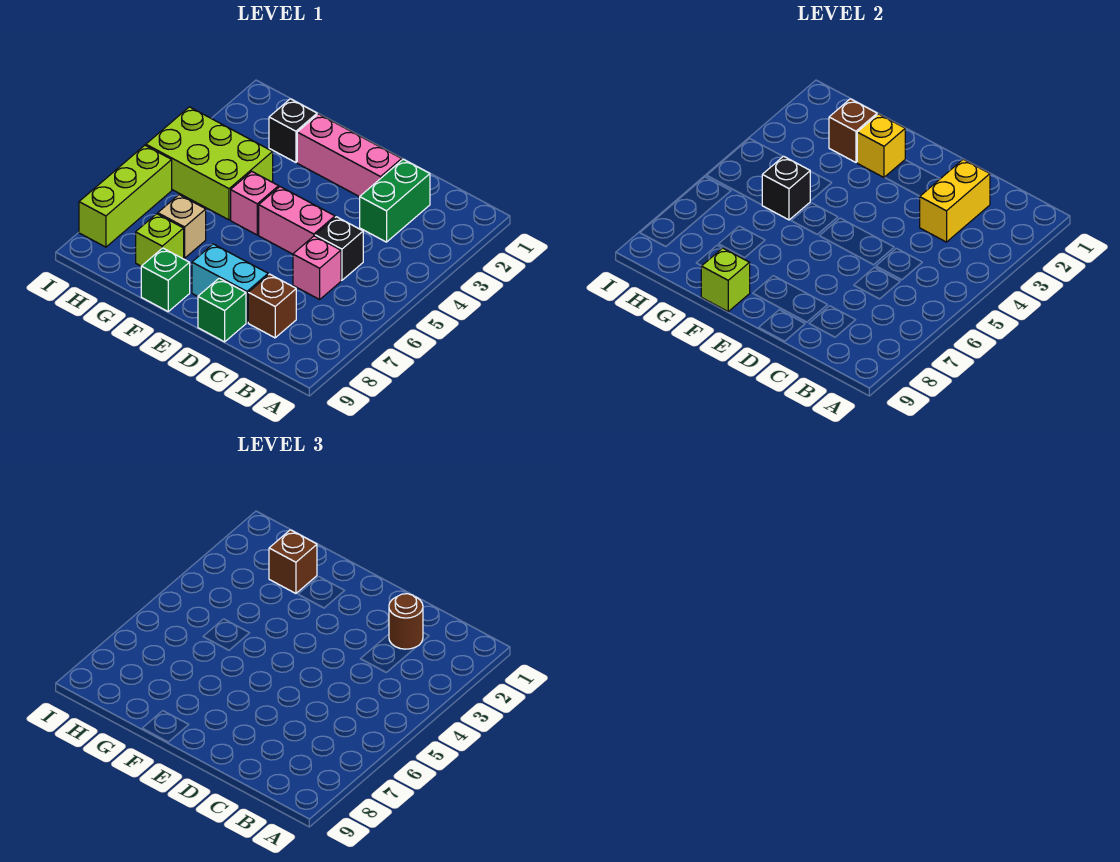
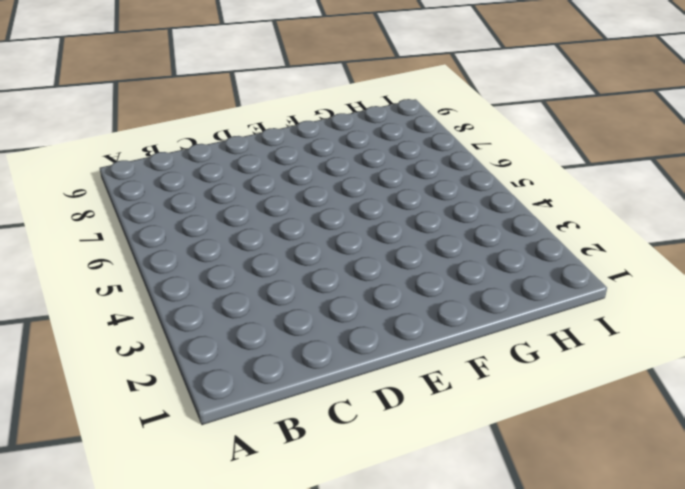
none -> green 1x2 brick [360,159,430,242]
none -> black 1x1 brick [315,217,363,280]
none -> pink 1x1 brick [293,236,341,299]

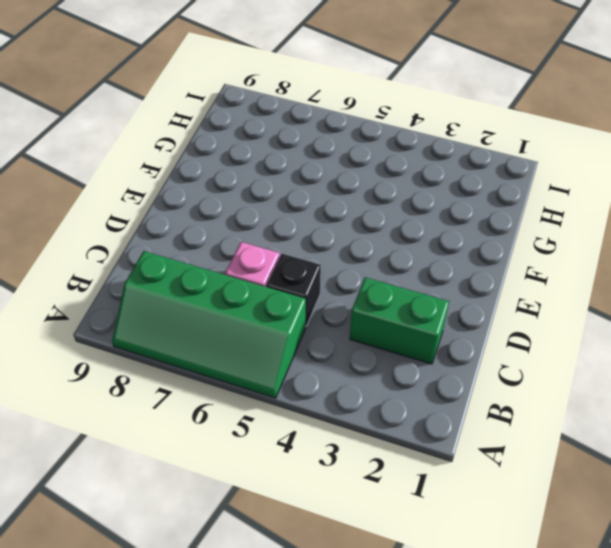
green 2x4 slope [112,251,306,398] -> none
none -> brown 1x1 brick [248,274,296,338]
none -> pink 1x3 brick [297,114,402,197]
none -> pink 1x2 brick [259,187,335,254]

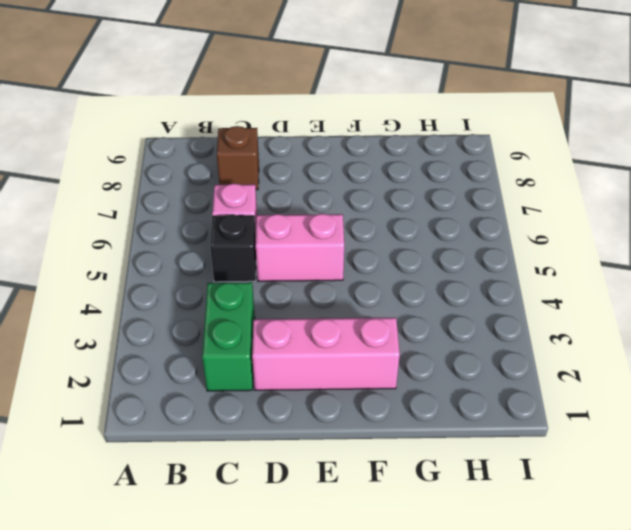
none -> cyan 1x2 brick [192,244,268,323]
none -> green 1x1 brick [198,278,246,342]
none -> pink 1x1 brick [231,171,279,235]

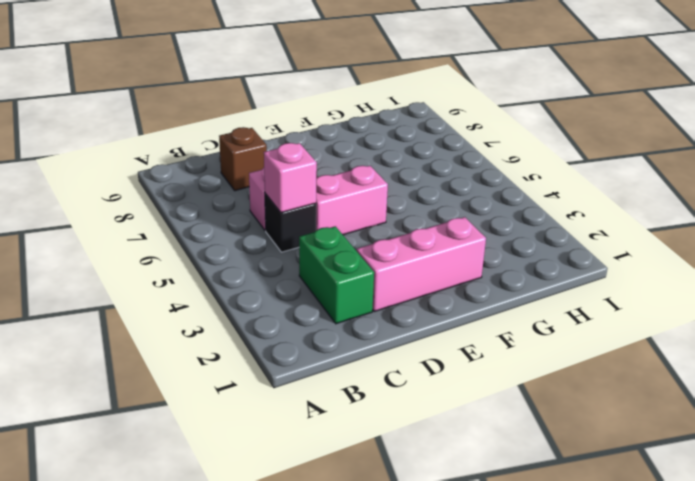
pink 1x1 brick [264,143,317,213] -> pink 1x1 brick moved to [231,171,279,235]
none -> cyan 1x2 brick [192,244,268,323]
none -> green 1x1 brick [198,278,246,342]
none -> green 1x1 brick [141,248,190,311]

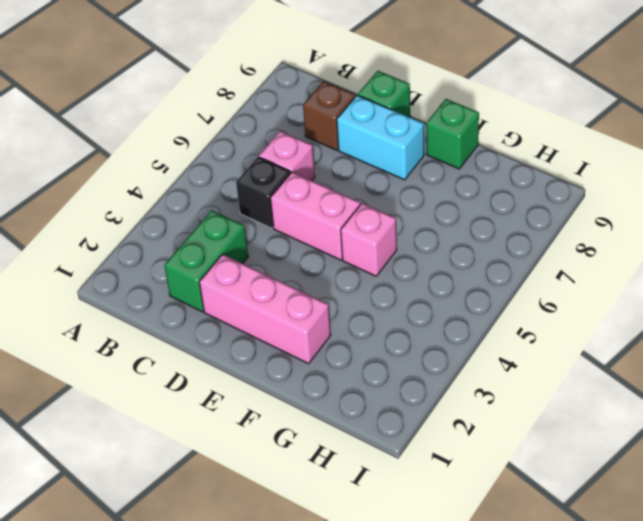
none -> black 1x1 brick [269,99,317,162]
none -> lime 2x3 brick [146,107,273,220]
none -> tan 1x1 brick [158,195,206,258]

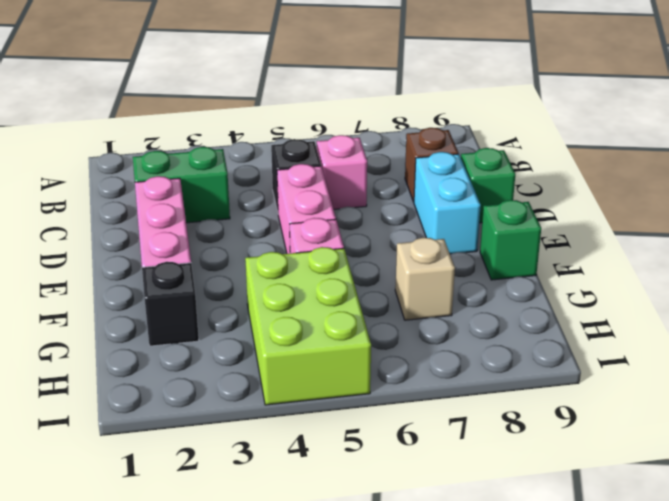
none -> lime 1x1 brick [136,214,184,266]
none -> lime 1x3 brick [79,145,172,247]
none -> yellow 1x2 brick [920,159,990,242]

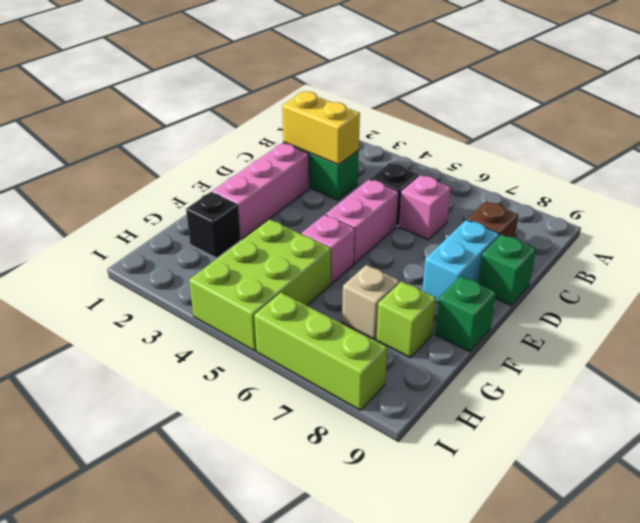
none -> yellow 1x1 brick [857,114,905,178]
none -> lime 1x1 brick [701,248,750,311]
none -> brown 1x1 brick [829,99,877,162]

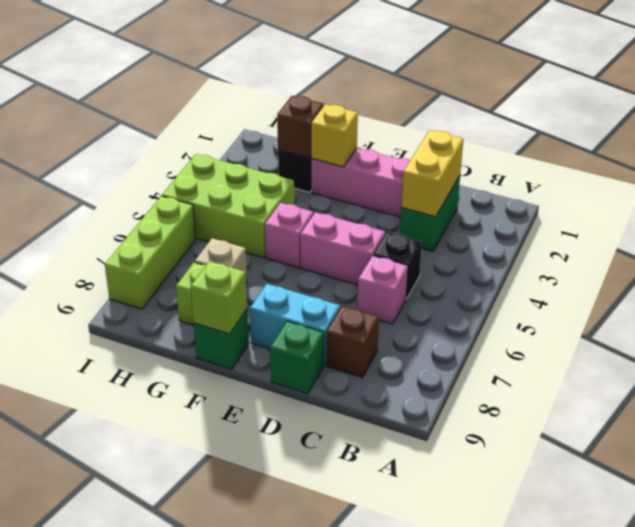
none -> black 1x1 brick [762,156,810,220]
none -> brown 1x1 round brick [389,594,423,649]
none -> brown 1x1 brick [269,530,317,593]

